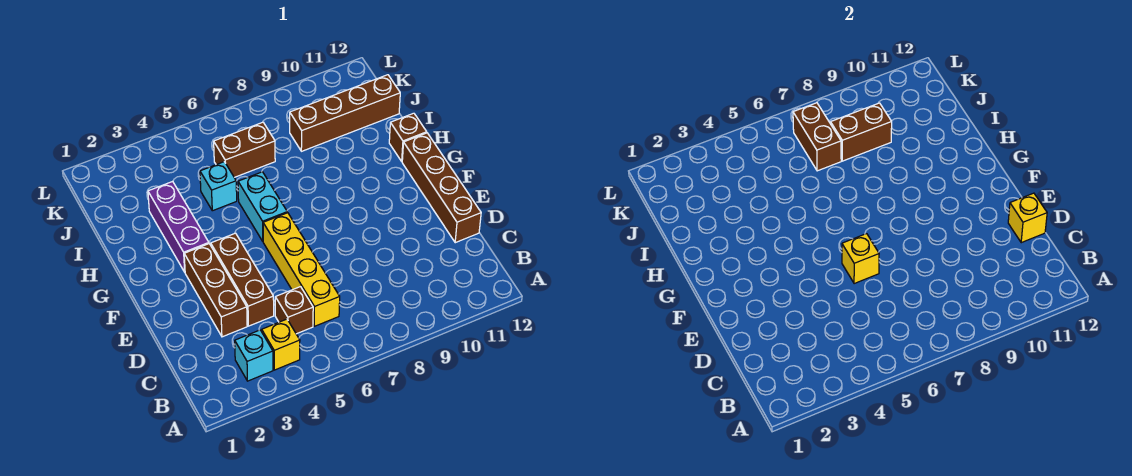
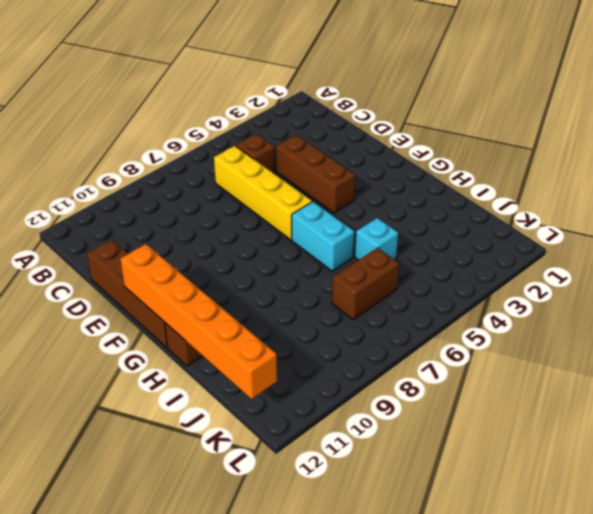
orange 1x6 brick [120,244,277,399] -> none
none -> cyan 1x1 brick [235,330,273,381]
none -> yellow 1x1 brick [262,319,300,370]
none -> brown 1x3 brick [184,244,247,337]

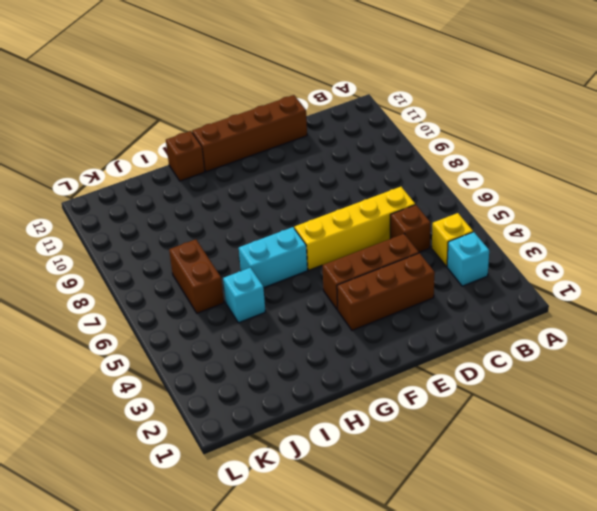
none -> purple 1x3 brick [148,181,209,272]
none -> brown 1x4 brick [290,75,400,151]
none -> yellow 1x1 brick [1008,193,1047,243]

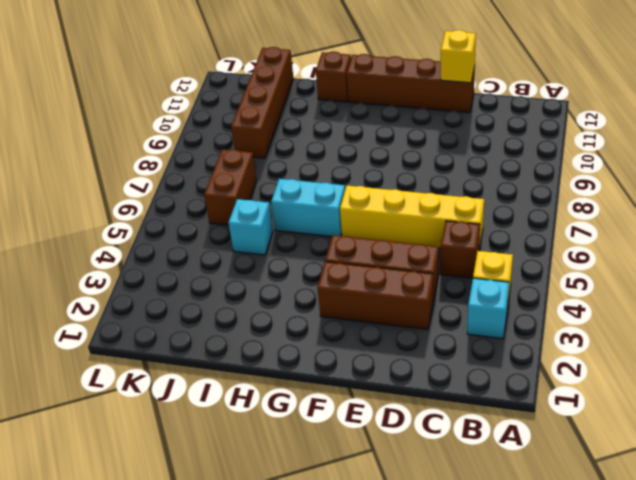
none -> purple 1x3 brick [148,181,209,272]
none -> yellow 1x1 brick [842,234,879,284]
none -> brown 1x2 brick [793,103,841,171]

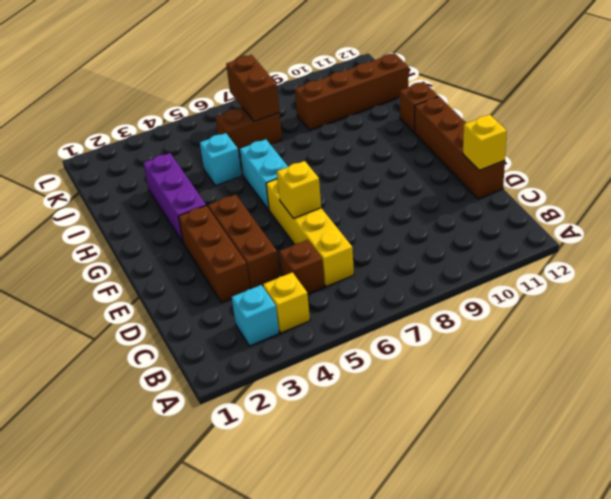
none -> brown 1x2 brick [831,103,892,161]

